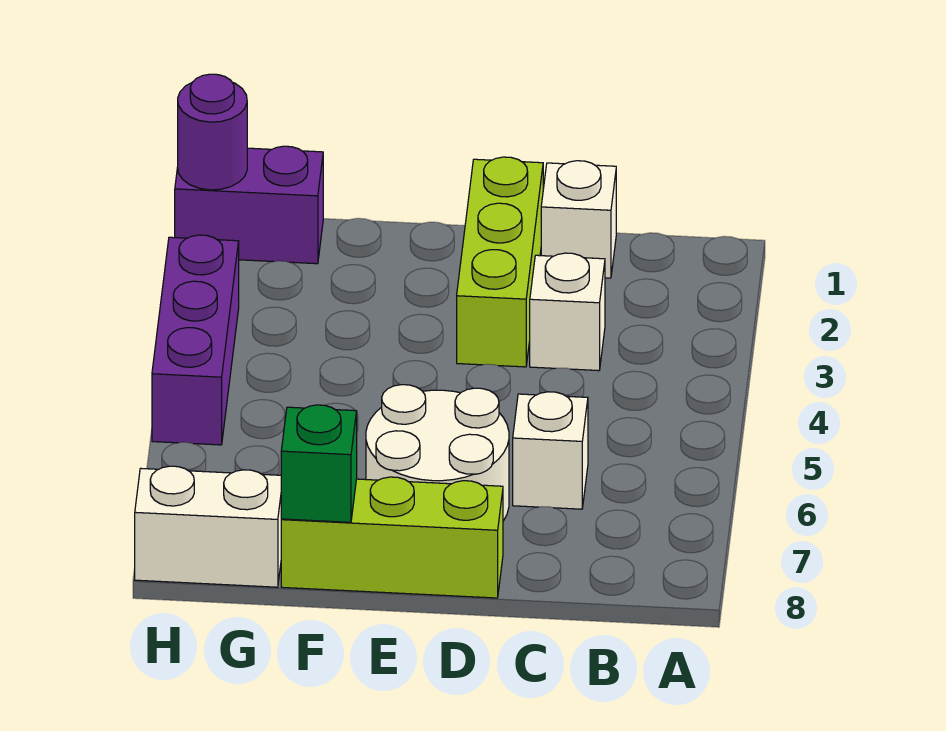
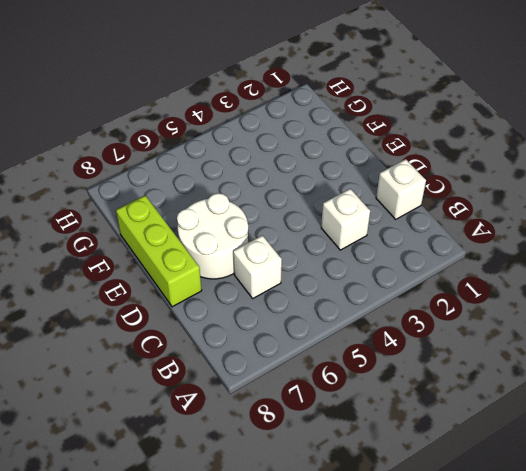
none -> lime 1x3 brick [457,157,543,367]
none -> purple 1x2 brick [175,146,323,264]

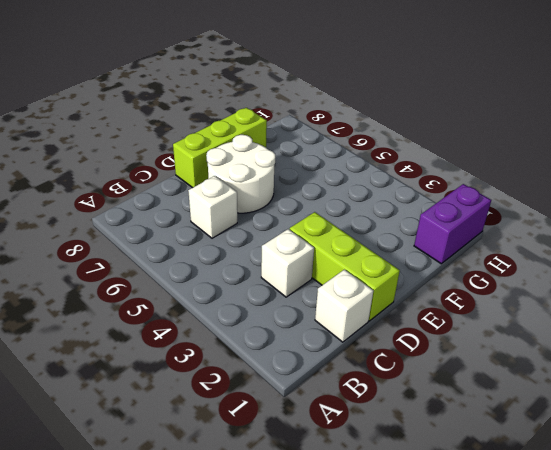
none -> white 1x2 brick [135,466,281,587]
none -> purple 1x3 brick [152,235,239,445]

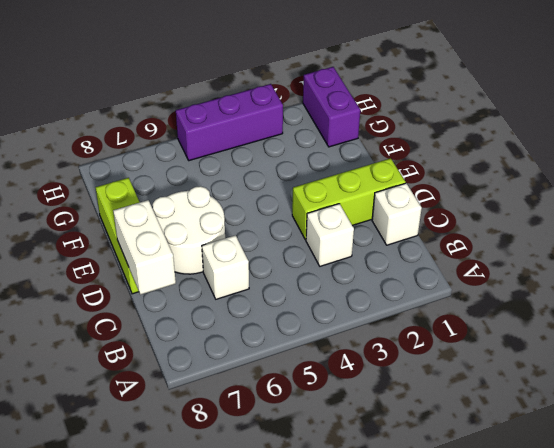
white 1x2 brick [113,200,176,295] -> white 1x2 brick moved to [135,466,281,587]
none -> green 1x1 brick [281,405,357,522]
none -> purple 1x1 round brick [178,74,247,190]

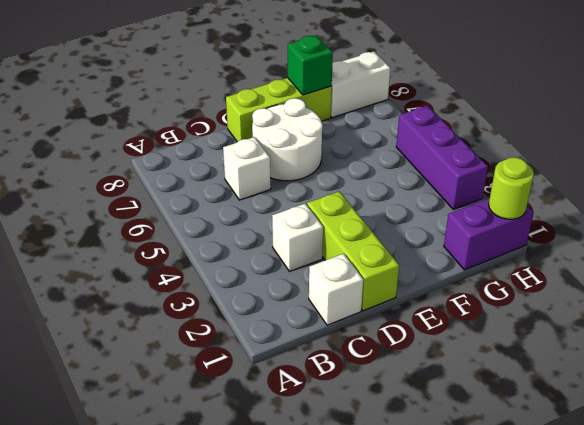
lime 1x1 round brick [489,157,534,219] -> purple 1x1 round brick [178,74,247,190]

